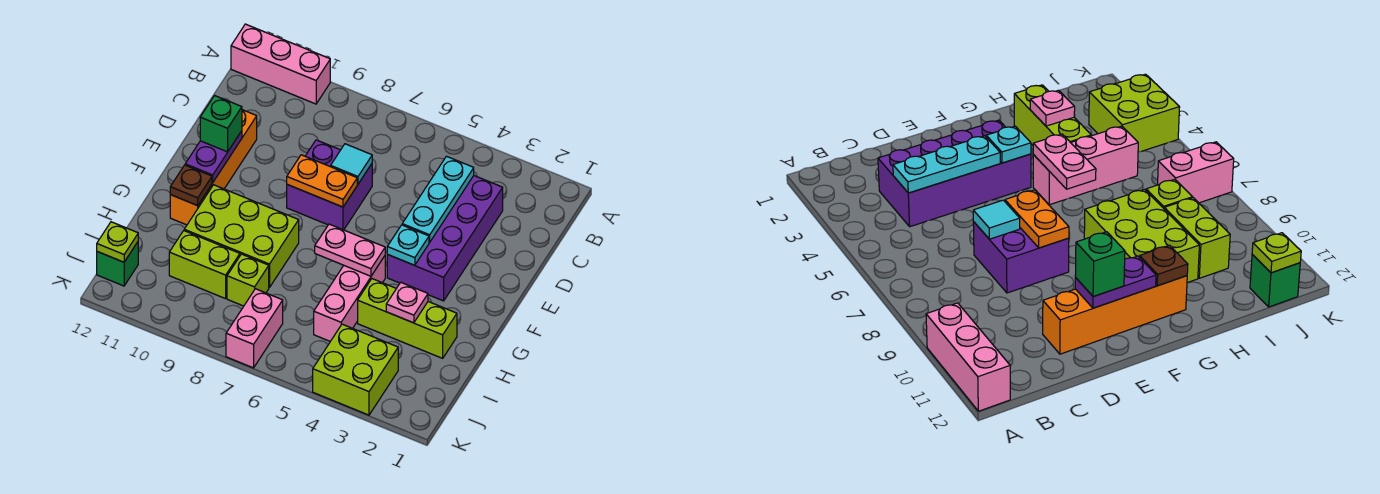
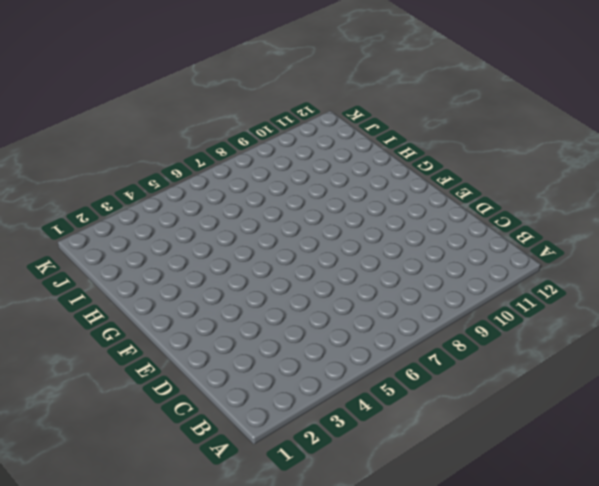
none -> pink 1x3 brick [231,24,330,104]
none -> purple 2x4 brick [387,176,503,301]
none -> purple 2x2 brick [287,140,372,230]

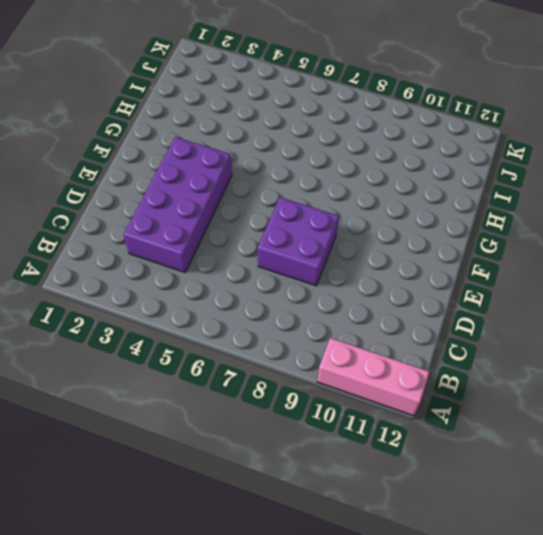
none -> orange 1x4 brick [170,110,257,225]
none -> pink 1x3 brick [314,256,385,341]
none -> lime 2x3 brick [184,185,299,288]

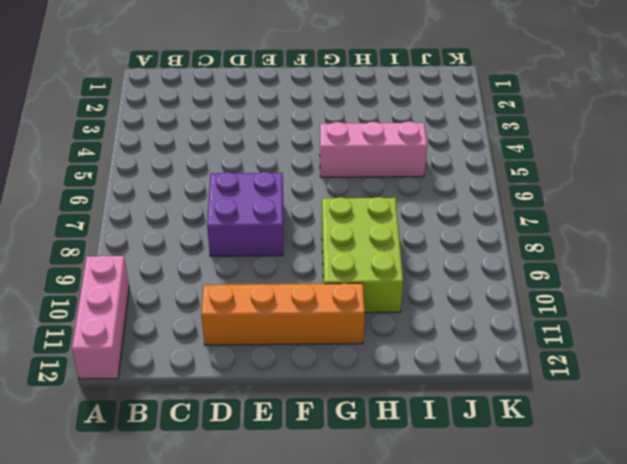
none -> purple 2x4 brick [387,176,503,301]
none -> lime 1x3 brick [358,279,457,358]
none -> lime 1x1 brick [227,254,269,306]

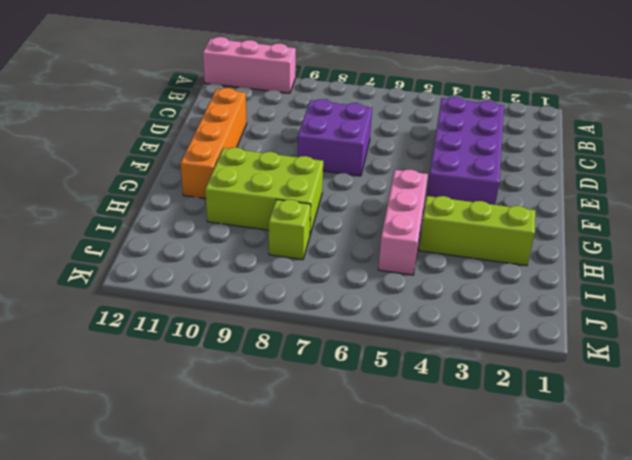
none -> lime 1x2 brick [169,231,240,299]
none -> lime 2x2 brick [313,324,398,415]
none -> pink 1x2 brick [226,289,283,368]

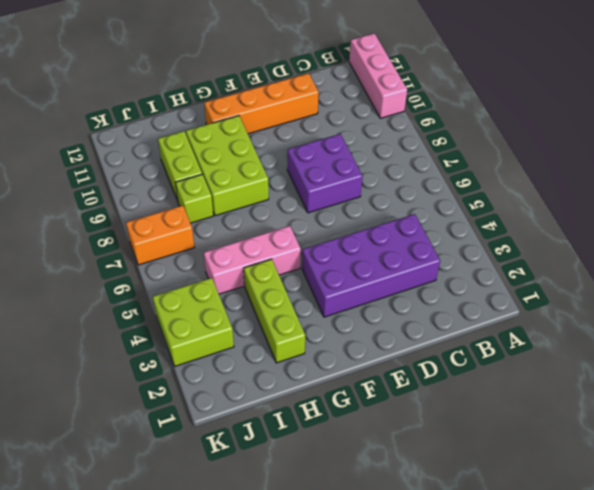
orange 1x2 brick [126,205,194,265] -> pink 1x2 brick [226,289,283,368]
none -> green 1x1 brick [97,242,138,286]
none -> cyan 1x3 plate [402,156,474,242]
none -> cyan 1x1 tile [331,144,372,184]

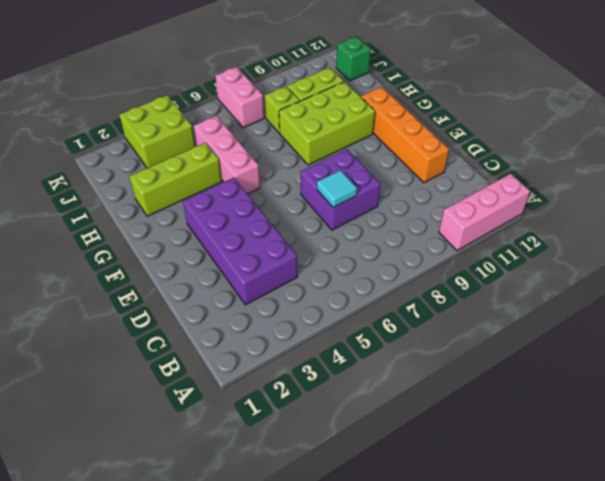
none -> cyan 1x3 plate [402,156,474,242]
none -> orange 1x2 plate [287,155,357,207]
none -> purple 1x2 plate [185,131,242,183]

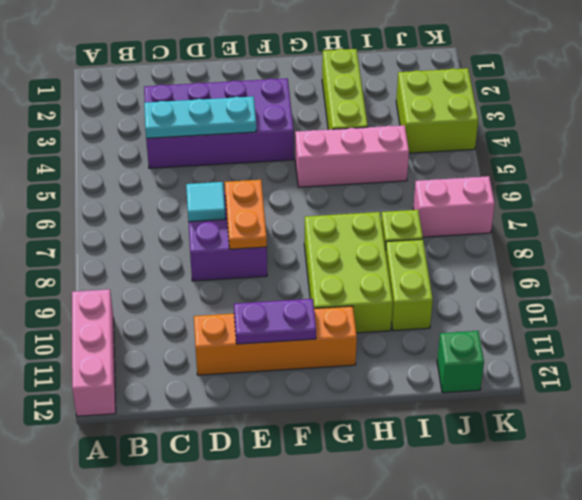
none -> cyan 1x1 plate [387,225,429,265]
none -> pink 1x2 plate [315,224,385,276]
none -> brown 1x1 plate [170,165,212,206]

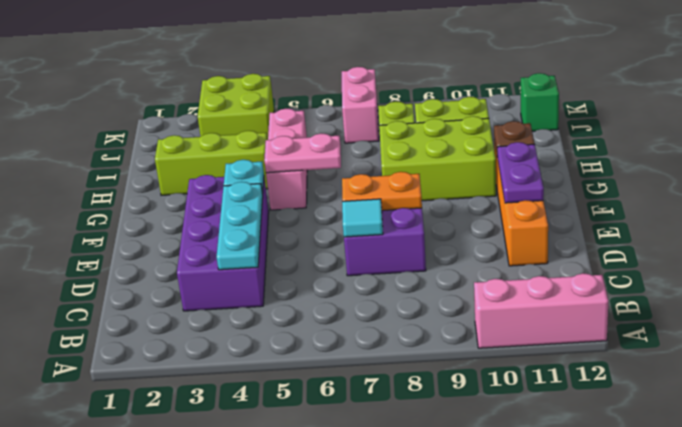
none -> pink 1x1 plate [386,283,428,323]
none -> lime 1x1 plate [97,222,138,262]
none -> green 1x1 brick [200,96,242,152]

